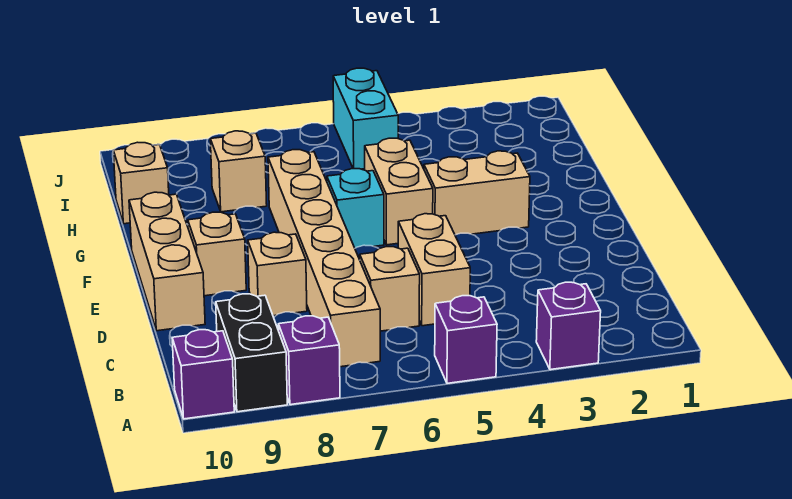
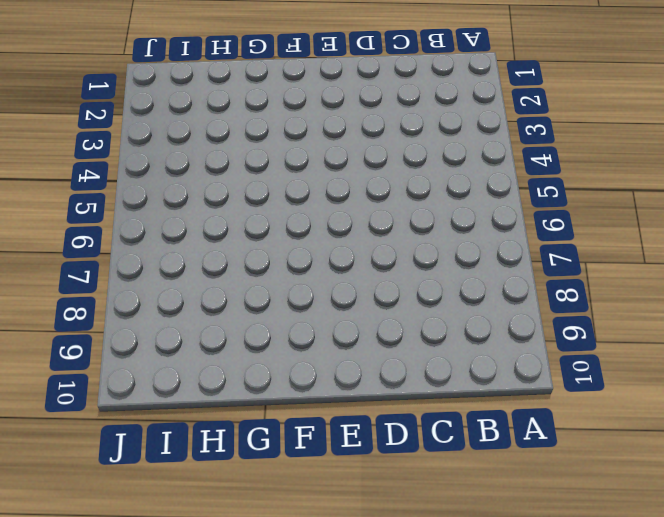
none -> purple 1x1 brick [536,282,601,370]
none -> purple 1x1 brick [435,296,497,383]
none -> purple 1x1 brick [278,316,340,405]

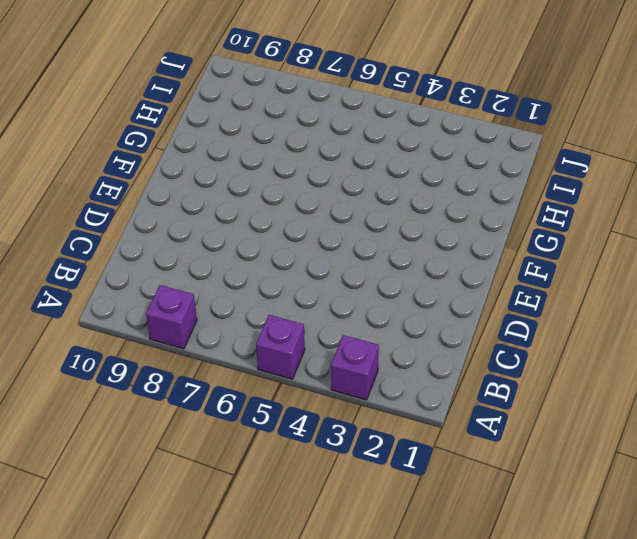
none -> black 1x2 brick [216,294,287,412]
none -> purple 1x1 brick [172,330,234,419]
none -> tan 1x6 brick [268,150,380,367]

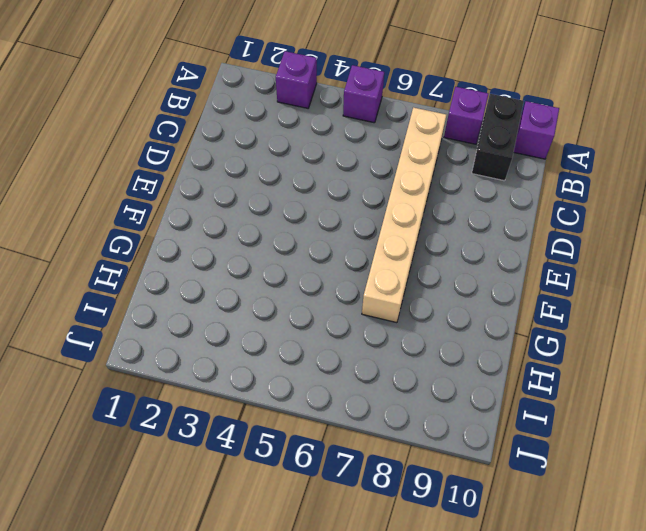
none -> tan 1x2 brick [398,214,470,326]
none -> tan 1x1 brick [360,247,420,331]
none -> tan 1x1 brick [248,232,307,316]

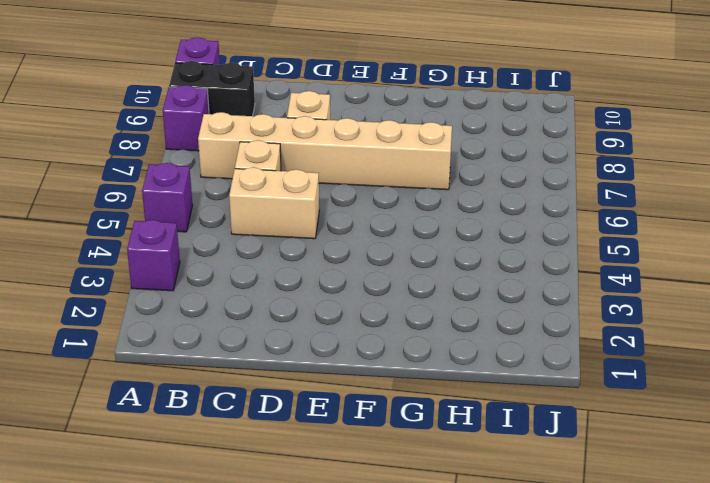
none -> tan 1x3 brick [129,192,205,331]
none -> tan 1x1 brick [188,212,246,296]
none -> tan 1x2 brick [424,151,530,235]

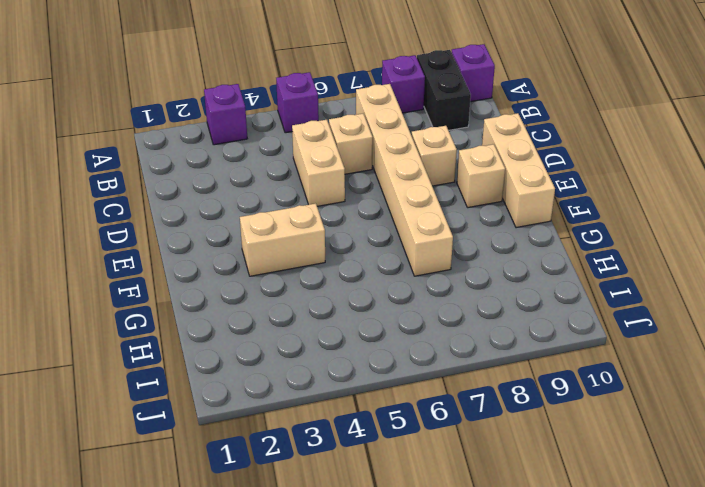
none -> tan 1x2 brick [365,138,433,245]
none -> cyan 1x1 brick [327,169,384,248]
none -> tan 1x1 brick [210,131,267,212]

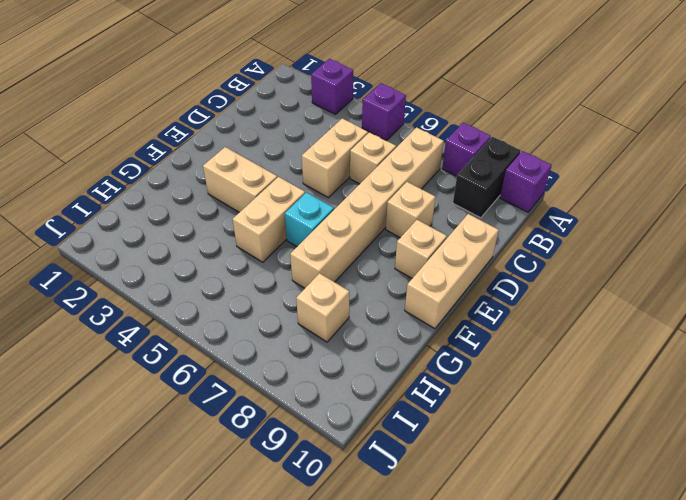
none -> tan 1x1 brick [113,142,169,224]
none -> cyan 1x2 brick [333,68,398,169]

